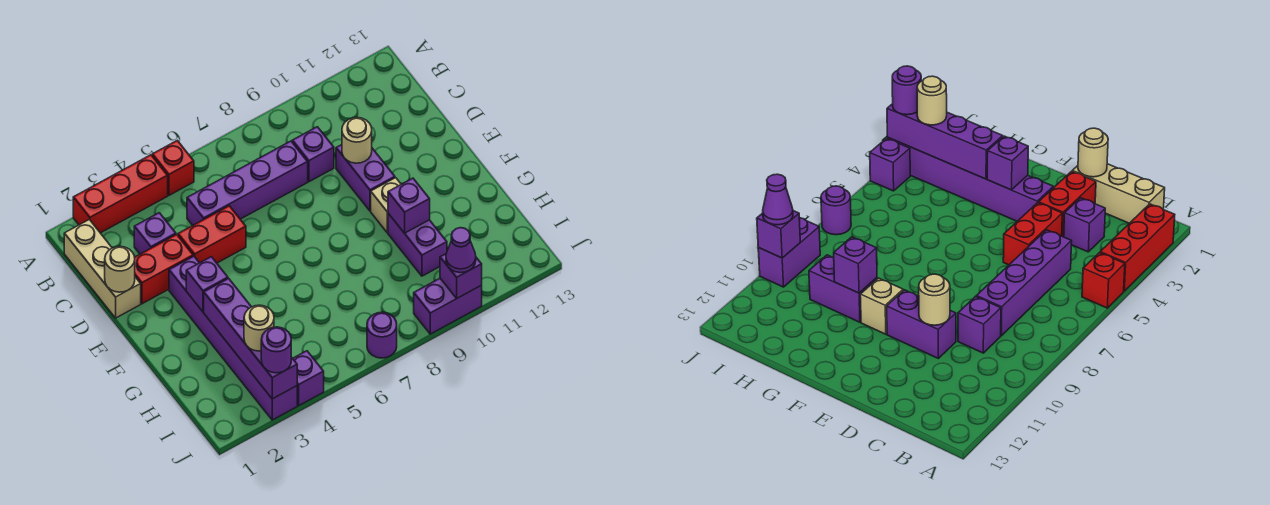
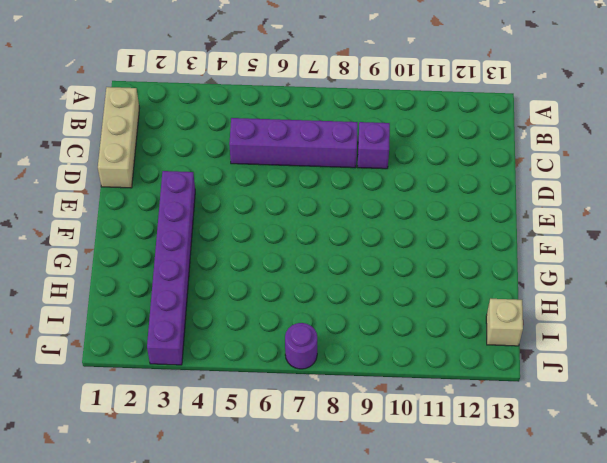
tan 1x1 brick [486,299,523,346] -> tan 1x1 brick moved to [371,178,401,233]
none -> red 1x3 brick [73,155,168,233]
none -> red 1x1 brick [152,140,194,195]
none -> purple 1x1 brick [134,213,176,254]

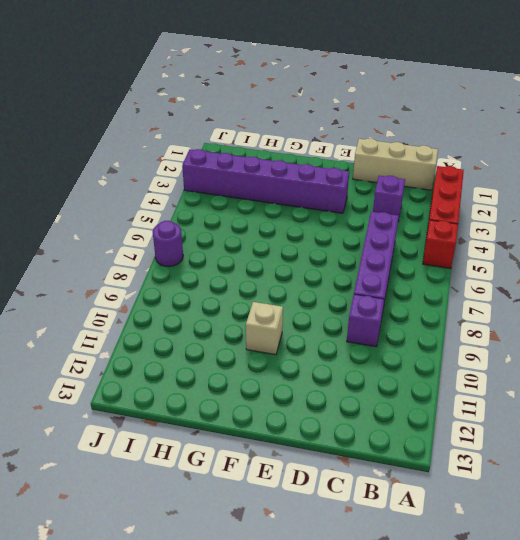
none -> red 1x2 brick [135,234,193,304]
none -> red 1x2 brick [178,206,246,263]
none -> purple 1x2 brick [336,145,395,211]

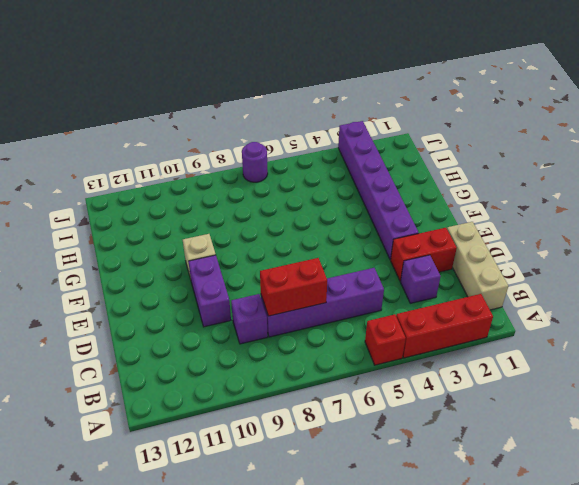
red 1x2 brick [260,258,327,316] -> red 1x2 brick moved to [178,206,246,263]
none -> purple 1x2 brick [388,213,447,276]
none -> purple 1x1 brick [293,351,324,406]
none -> purple 1x2 brick [414,278,482,334]

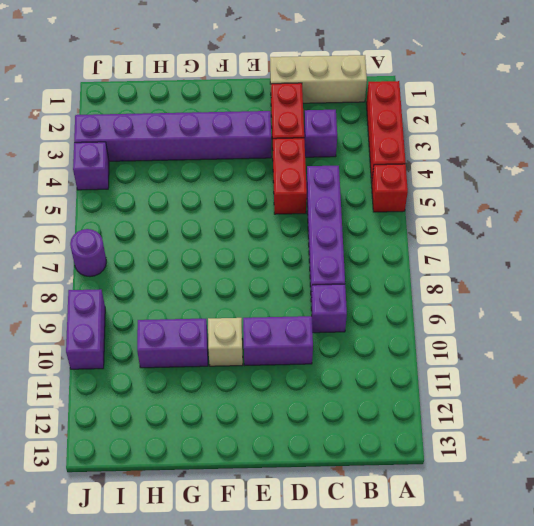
none -> tan 1x1 round brick [105,246,135,292]
none -> tan 1x1 round brick [342,117,372,163]
none -> purple 1x1 brick [186,257,228,312]

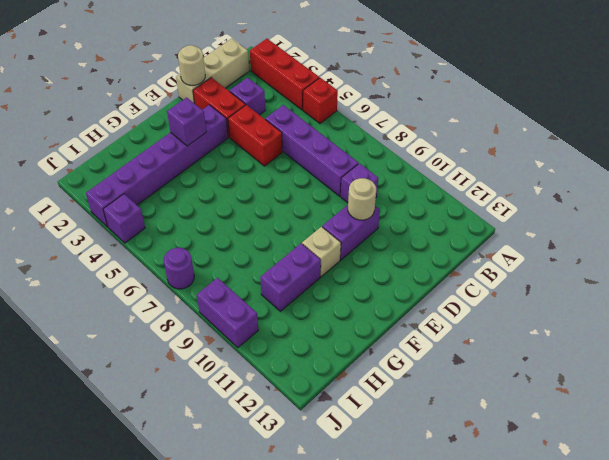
none -> purple 1x4 brick [204,278,297,399]
none -> purple 1x1 brick [388,178,430,233]
none -> purple 1x1 brick [440,254,482,299]

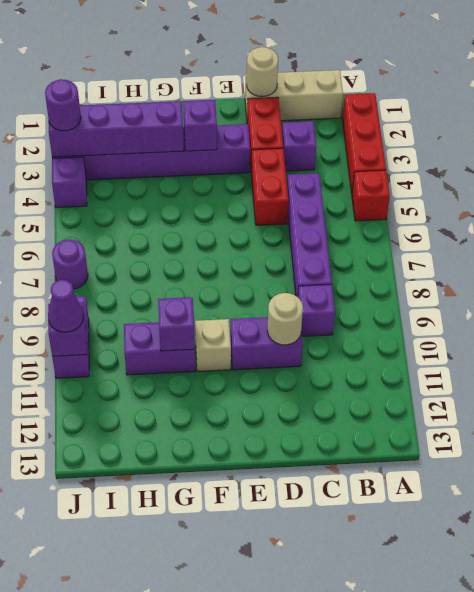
none -> tan 1x1 round brick [244,305,274,351]

